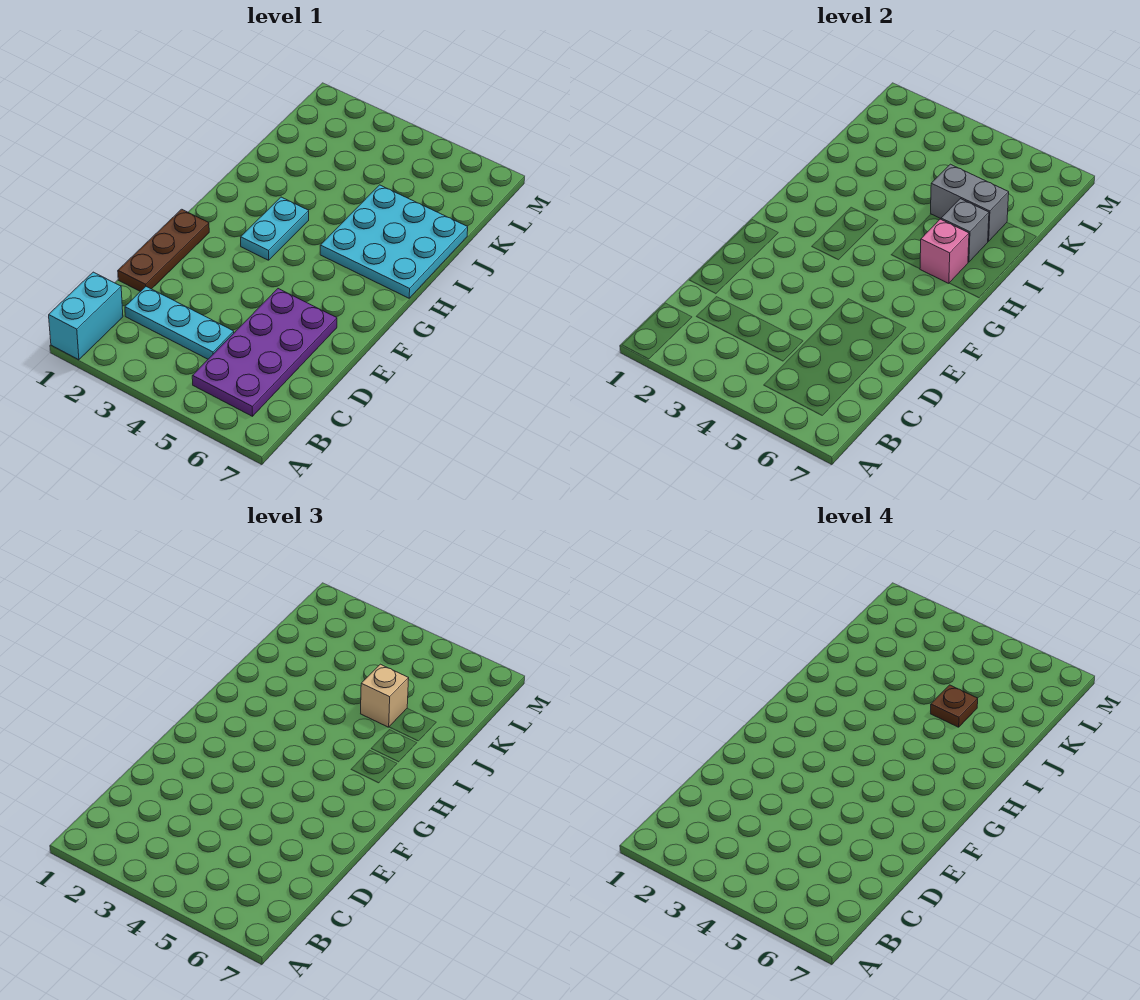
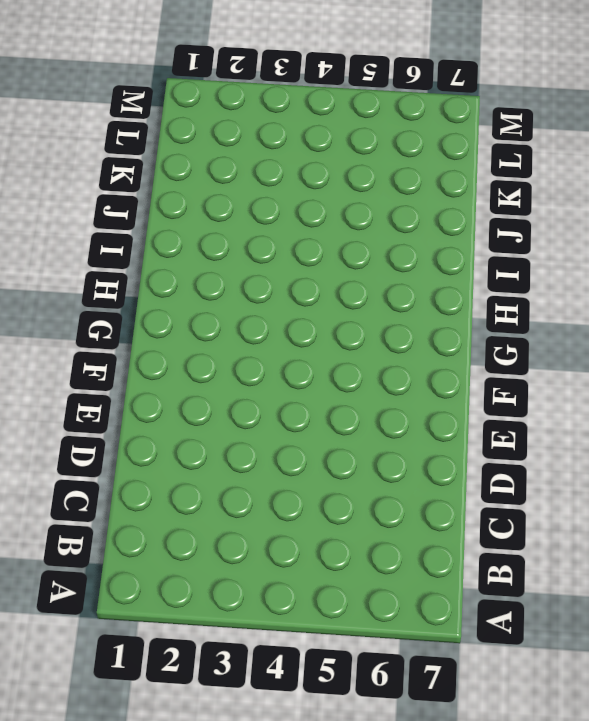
none -> cyan 1x2 brick [49,272,123,360]
none -> purple 2x4 plate [192,289,337,416]

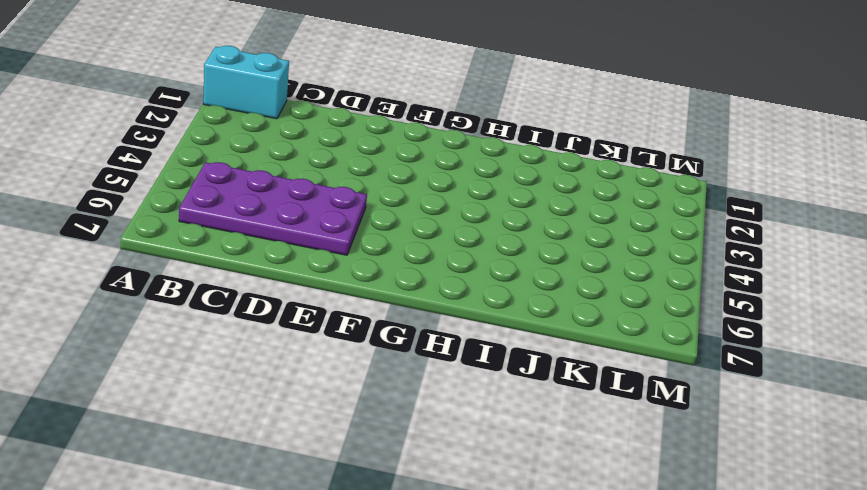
none -> cyan 1x3 plate [125,287,234,359]
none -> brown 1x3 plate [118,209,209,292]

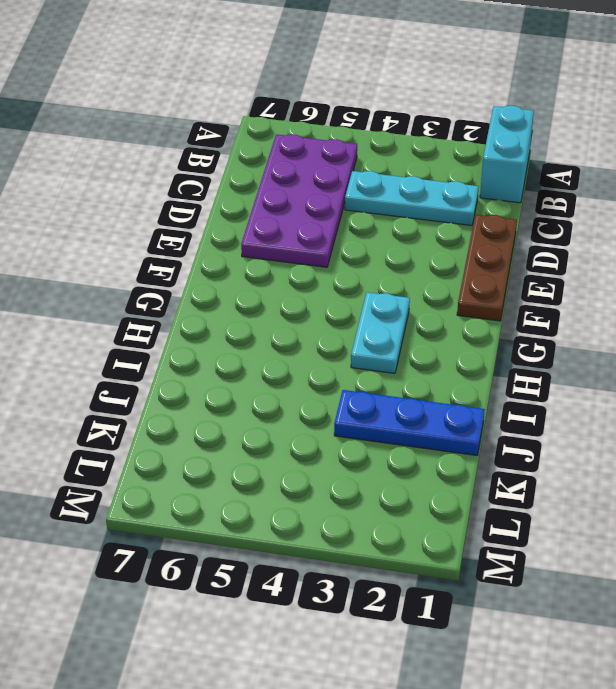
blue 1x3 plate [334,390,485,455] -> none
none -> cyan 3x3 plate [320,185,468,298]
none -> pink 1x1 brick [920,219,969,283]

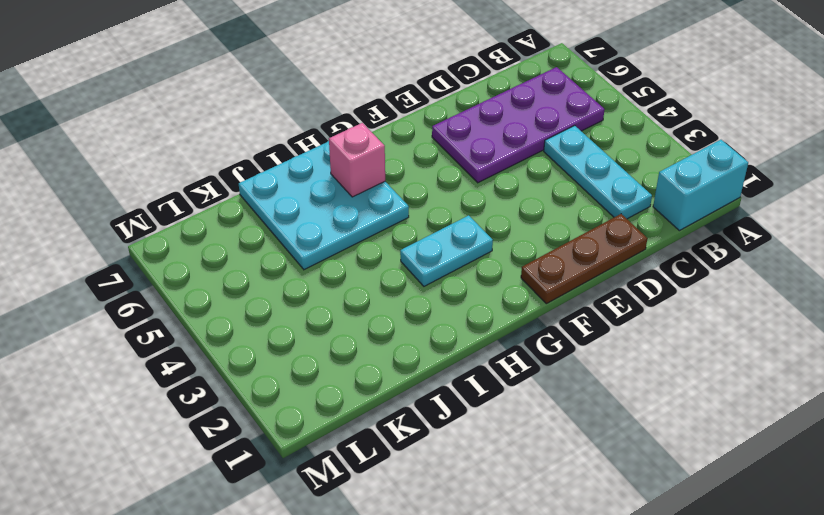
none -> grey 1x1 brick [941,199,989,262]
none -> grey 1x2 brick [931,164,1009,241]

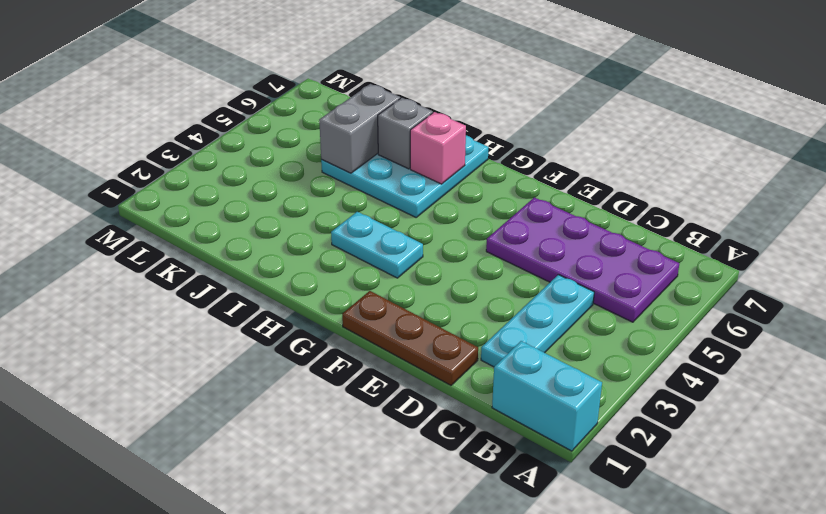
none -> tan 1x1 brick [361,664,409,727]
none -> brown 1x1 plate [931,685,978,727]

